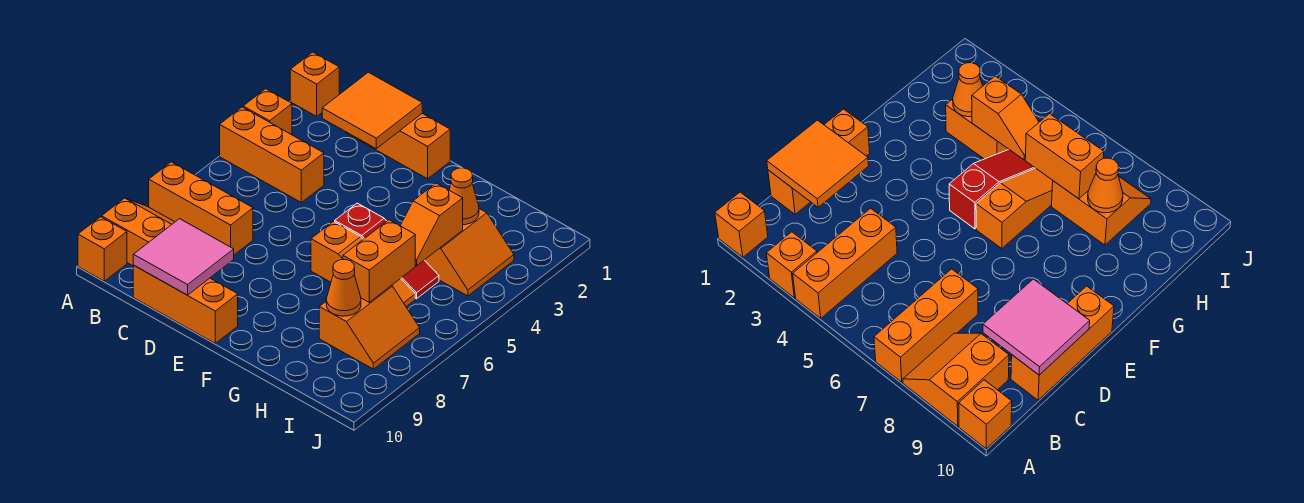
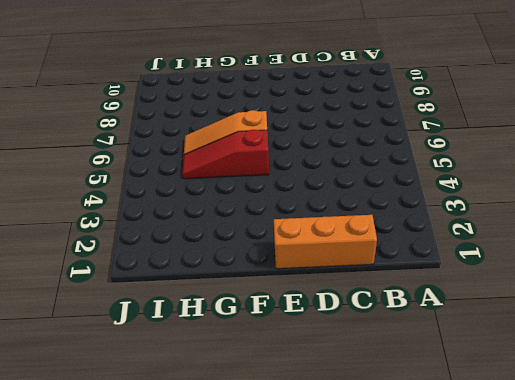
none -> orange 1x1 brick [290,52,339,116]
none -> orange 1x1 brick [243,89,292,135]
none -> orange 1x3 brick [220,107,324,202]

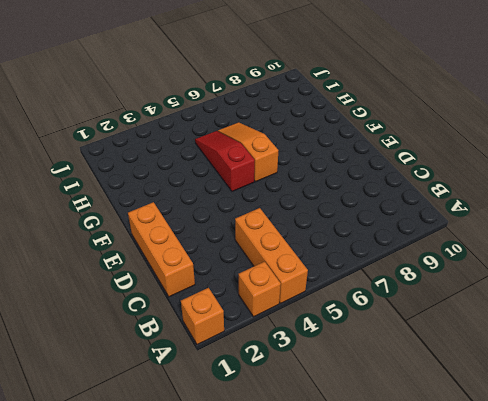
none -> orange 1x3 brick [149,162,253,255]
none -> orange 2x2 slope [102,198,174,266]
none -> orange 1x1 brick [78,217,127,281]

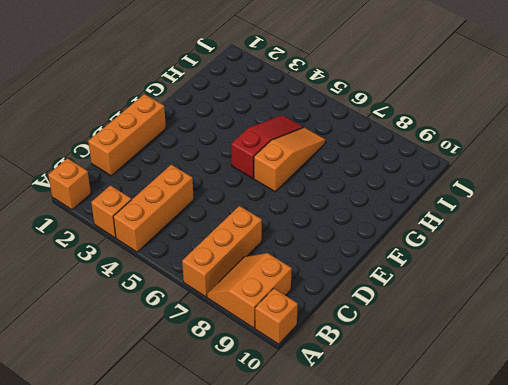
none -> orange 1x3 brick [133,265,238,343]
none -> orange 2x2 slope [425,209,514,296]
none -> orange 2x2 slope [319,285,420,369]

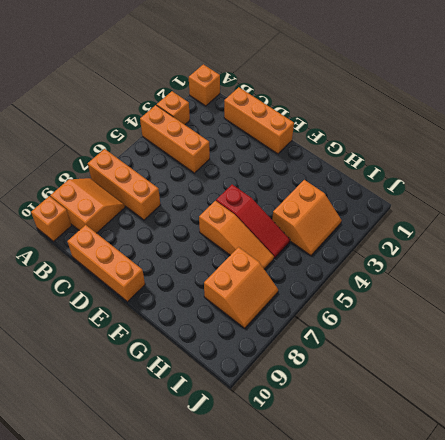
none -> orange 2x2 tile [322,72,422,149]
none -> pink 2x2 tile [133,219,234,295]
none -> orange 1x1 cone [449,168,479,225]

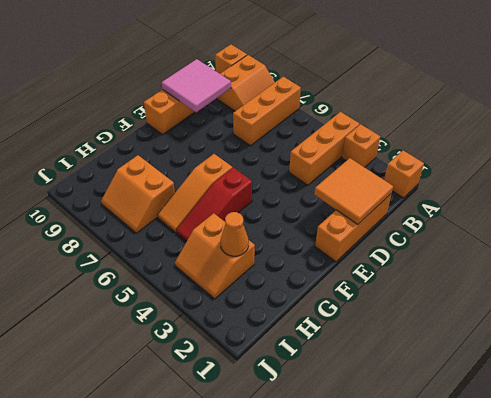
none -> orange 1x2 slope [400,183,463,266]
none -> orange 1x2 brick [343,220,415,302]
none -> orange 1x1 cone [326,259,361,316]

